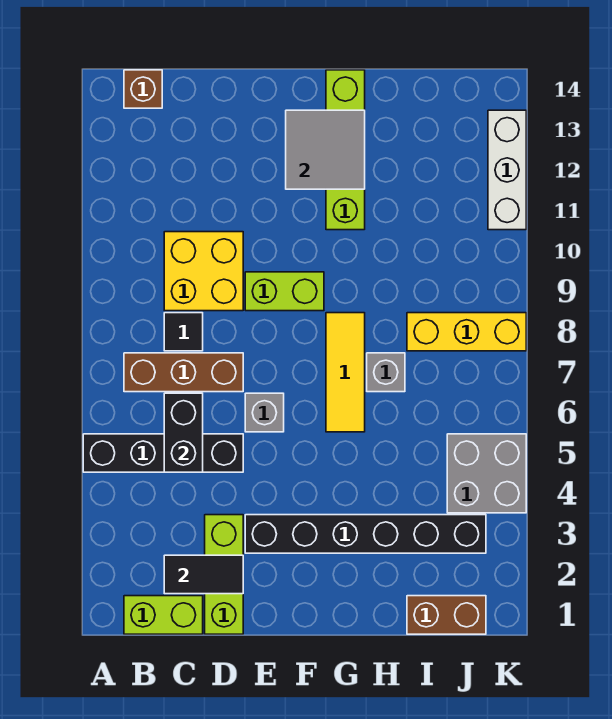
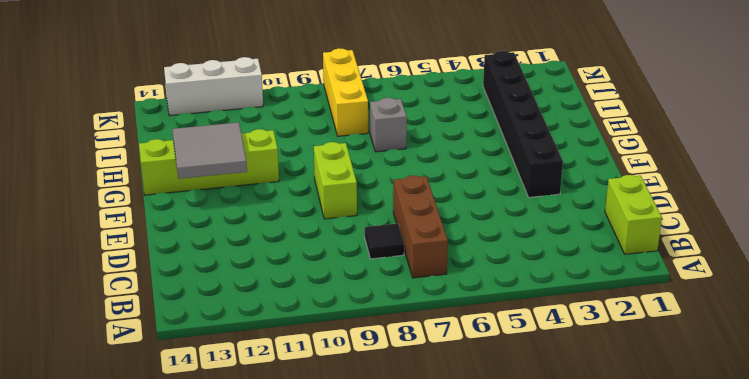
none -> black 1x4 brick [83,434,243,472]
none -> brown 1x1 brick [124,70,162,108]
none -> yellow 2x2 brick [164,232,243,311]

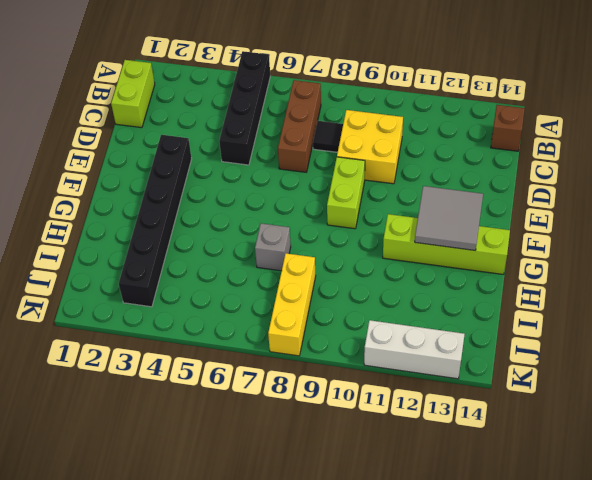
none -> lime 1x3 brick [205,515,243,634]
none -> grey 1x1 brick [245,393,284,432]
none -> yellow 1x3 tile [326,313,365,432]

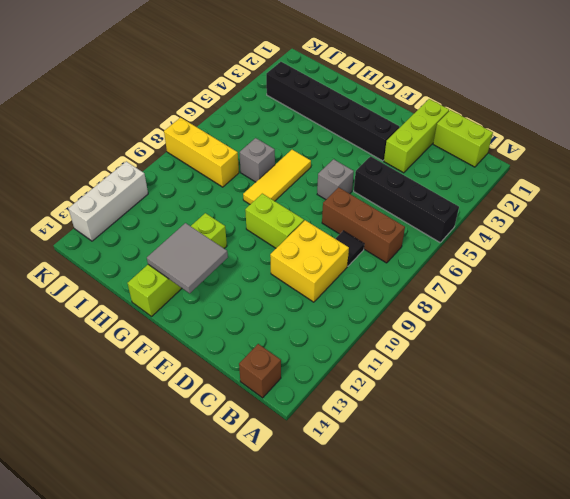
none -> brown 1x2 brick [407,596,486,634]
none -> grey 2x2 brick [447,434,526,513]
none -> black 1x2 tile [164,555,243,594]

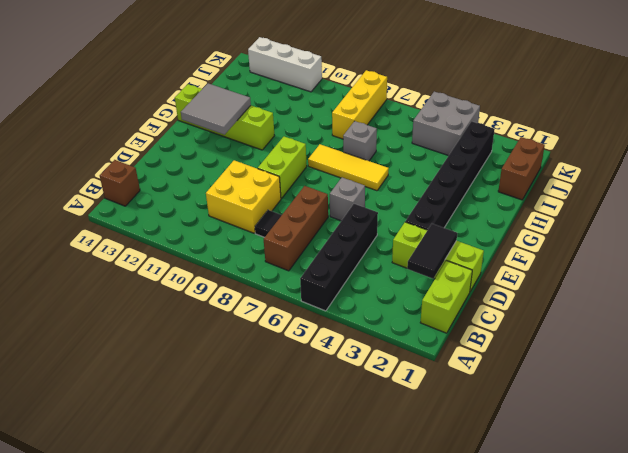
none -> black 1x2 brick [164,393,203,472]

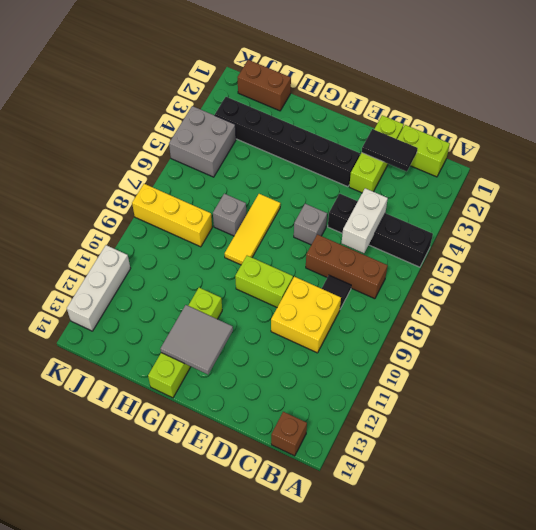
white 1x2 brick [342,188,388,253] -> black 1x2 brick [164,393,203,472]

